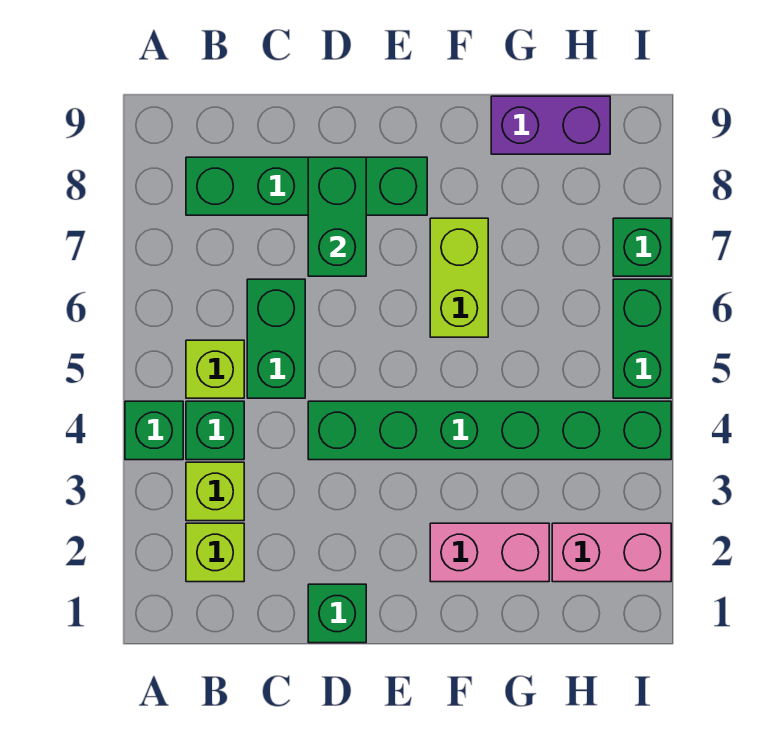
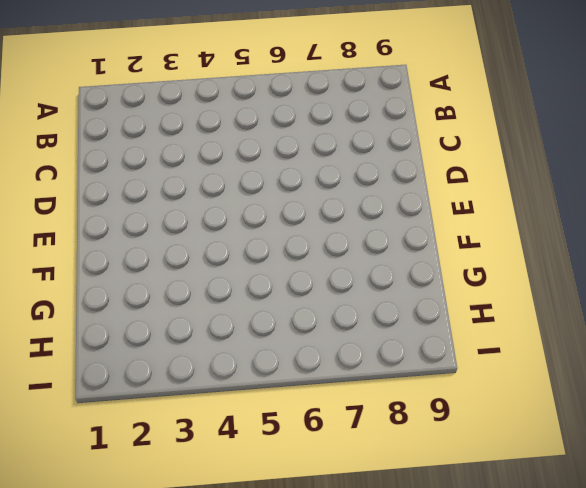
none -> green 1x1 brick [125,401,183,460]
none -> lime 1x1 brick [186,523,244,582]
none -> lime 1x1 brick [186,462,244,521]

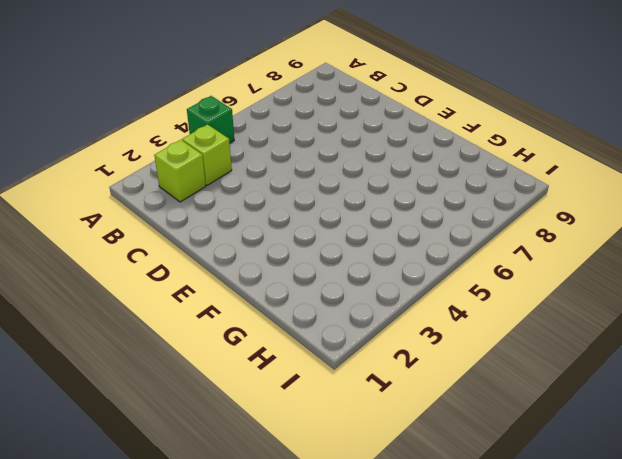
none -> green 1x1 brick [186,401,244,460]
none -> lime 1x1 brick [186,340,244,398]
none -> green 1x4 brick [186,157,427,215]

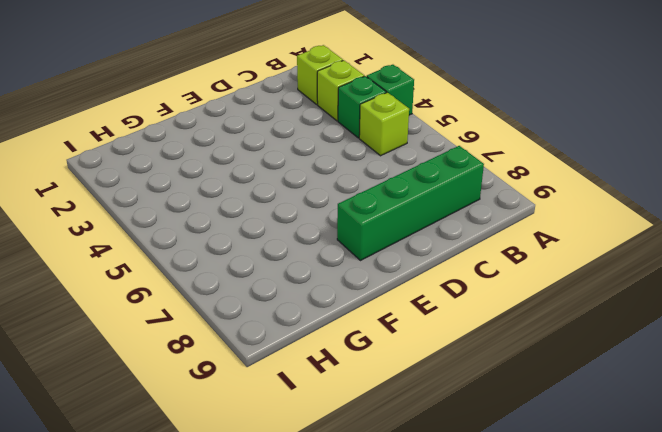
none -> green 1x2 brick [247,279,305,398]
none -> green 1x1 brick [308,584,366,643]
none -> green 1x6 brick [308,401,671,460]

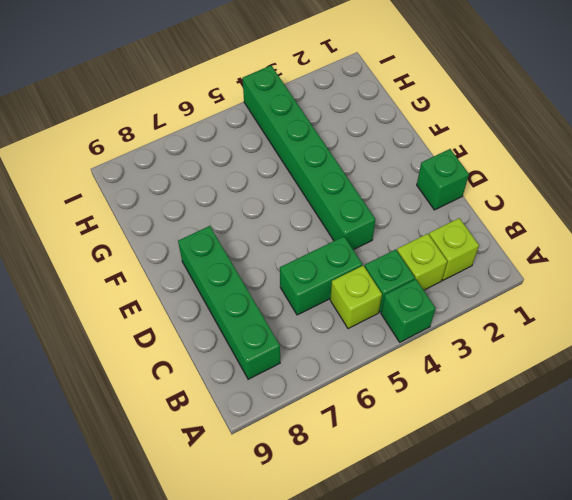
none -> pink 1x2 brick [430,523,549,582]
none -> lime 1x2 brick [430,218,488,337]
none -> purple 1x2 brick [491,96,610,154]

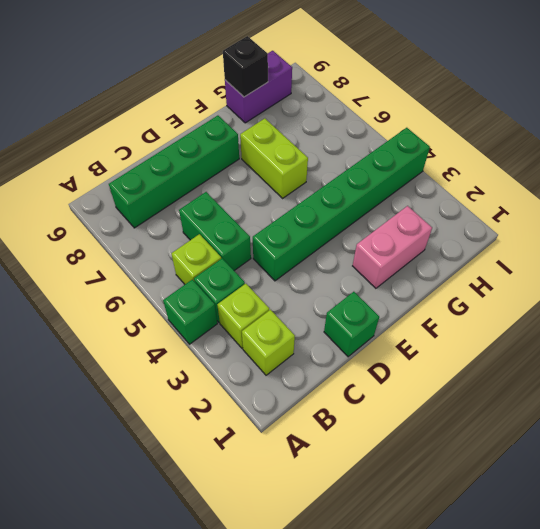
black 1x1 brick [223,36,268,97] -> none
none -> pink 1x2 brick [552,523,671,582]
none -> green 1x2 brick [613,279,671,398]
none -> green 1x1 brick [613,218,671,276]

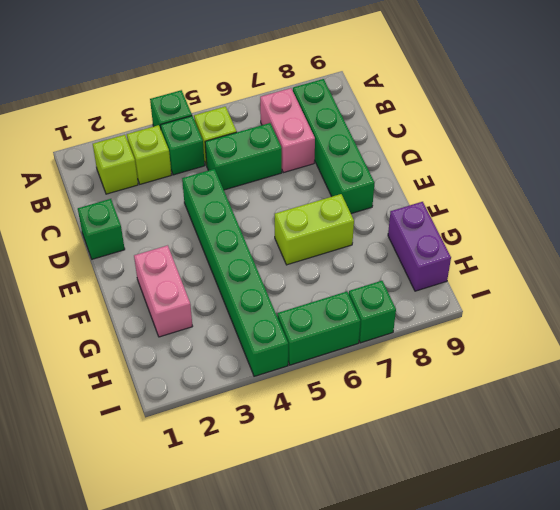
pink 1x2 brick [260,88,315,173] -> pink 1x2 brick moved to [552,523,671,582]
none -> green 1x2 brick [308,157,366,276]

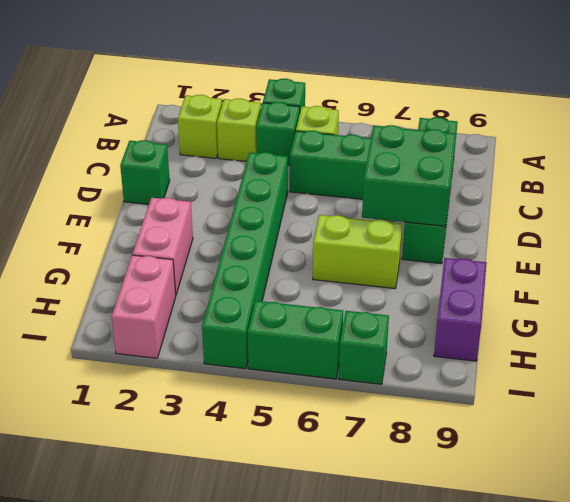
green 2x2 brick [362,125,456,227] -> green 1x2 brick [308,157,366,276]

